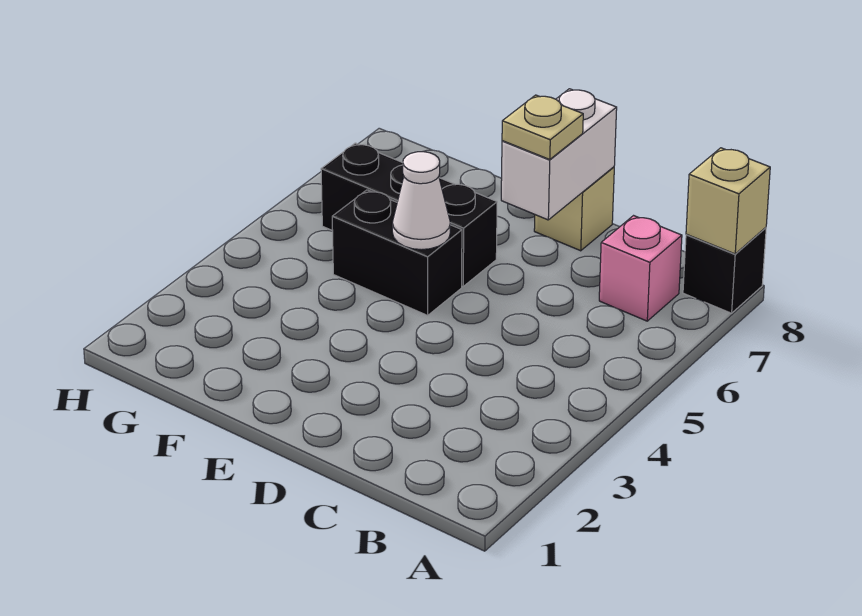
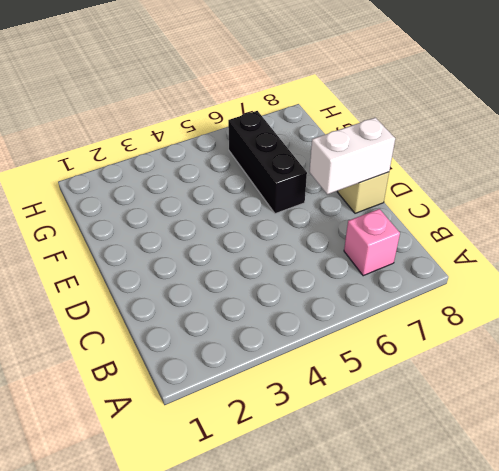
none -> black 1x1 brick [683,228,766,313]
none -> black 1x2 brick [332,190,462,315]

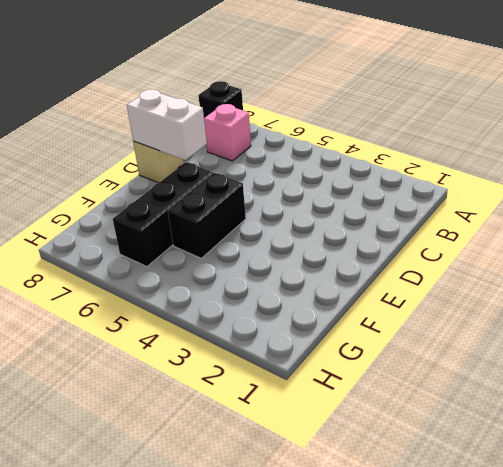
none -> tan 1x1 brick [686,148,770,254]
none -> white 1x1 cone [392,152,450,250]

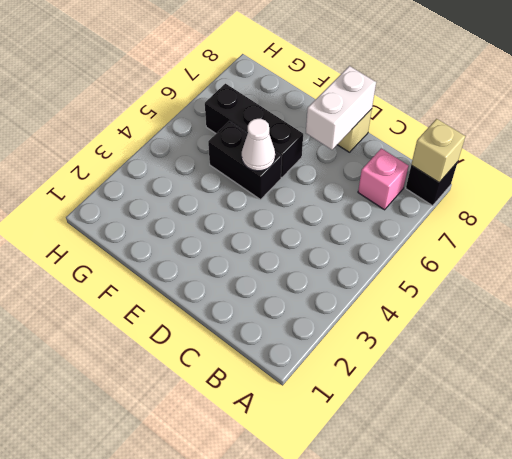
none -> tan 1x1 plate [502,95,583,160]

